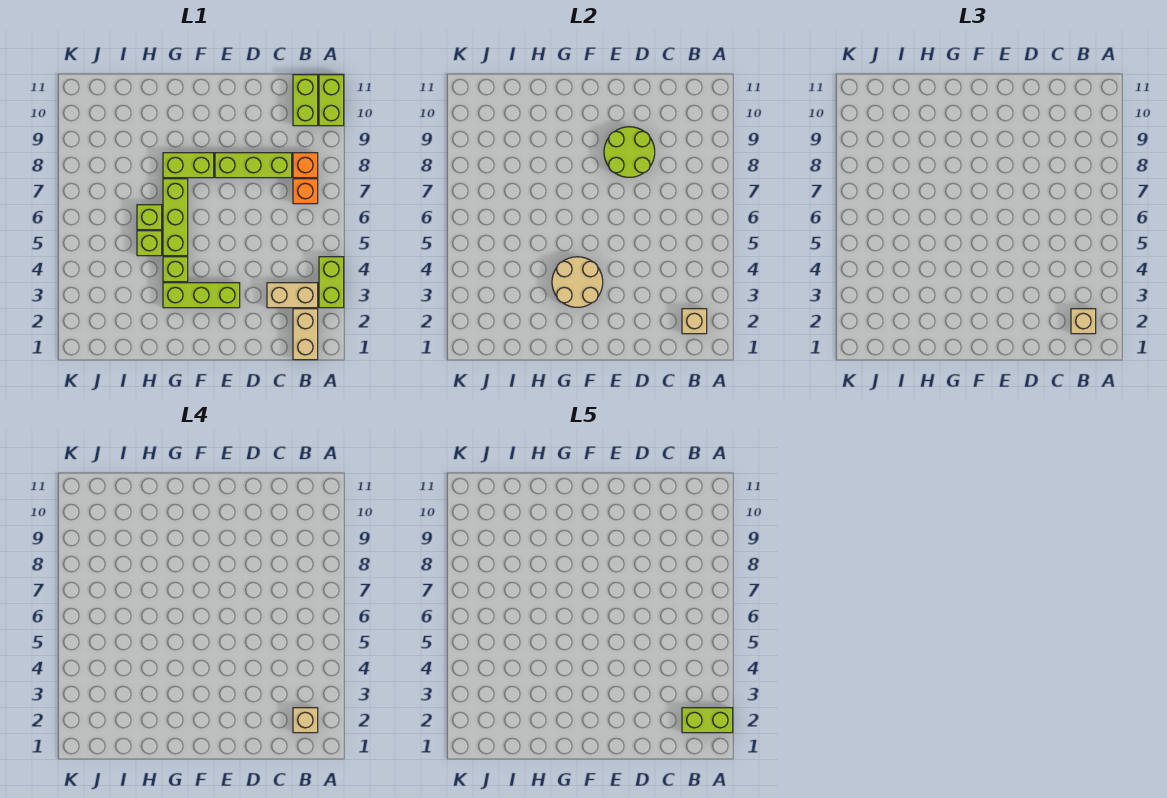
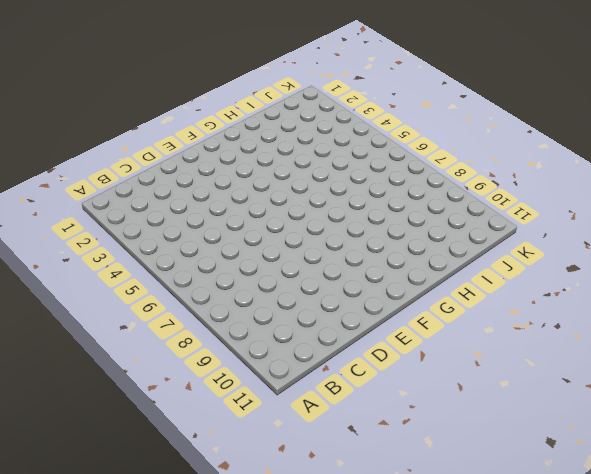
none -> lime 1x2 brick [319,257,344,308]
none -> lime 1x2 brick [319,75,344,126]
none -> tan 1x2 brick [293,309,318,360]

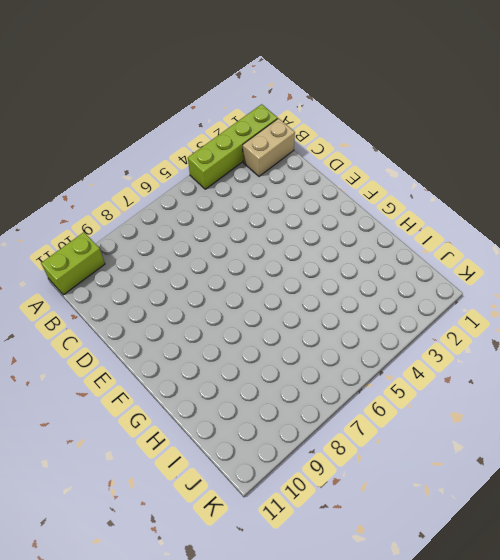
lime 1x4 brick [188,104,278,189] -> lime 1x2 brick [319,257,344,308]
none -> tan 1x2 brick [267,283,318,308]
none -> orange 1x1 brick [293,179,318,204]
none -> orange 1x1 brick [293,153,318,178]

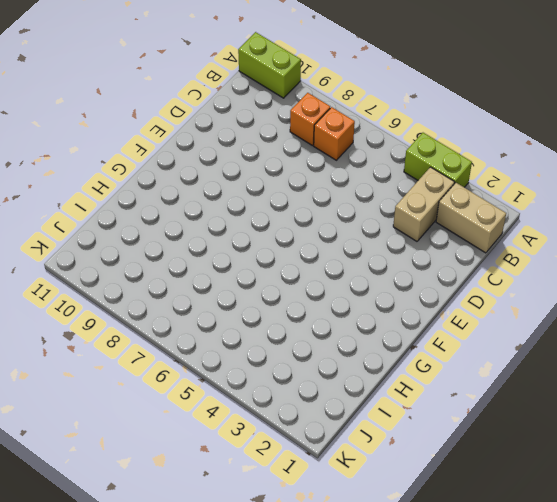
none -> lime 1x2 brick [293,75,318,126]
none -> lime 1x3 brick [215,153,292,178]
none -> lime 1x3 brick [163,283,240,308]

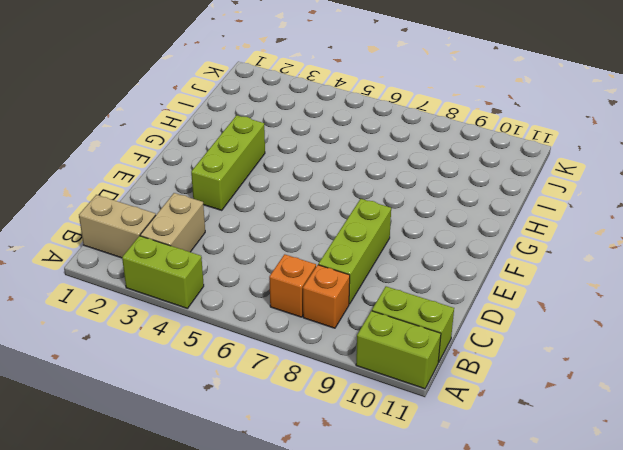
none -> lime 1x2 brick [163,153,214,178]
none -> lime 1x1 brick [163,257,188,282]
none -> lime 1x3 brick [163,179,188,256]

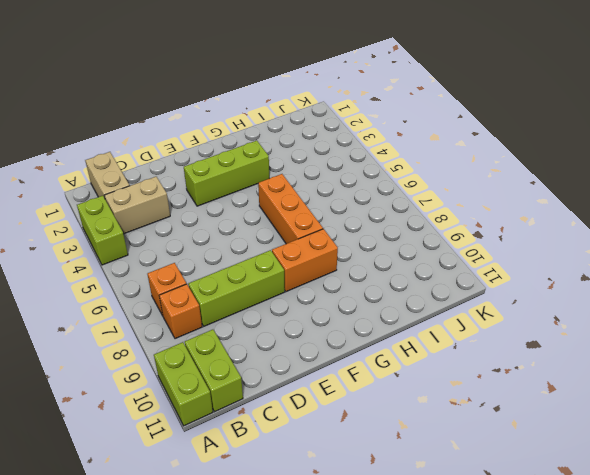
orange 1x2 brick [272,229,338,292] -> lime 1x2 brick [163,153,214,178]
orange 1x3 brick [258,174,323,244] -> lime 1x3 brick [163,179,188,256]
none -> lime 1x1 brick [163,257,188,282]
none -> lime 1x1 brick [137,231,162,256]
none -> lime 1x1 brick [137,205,162,230]

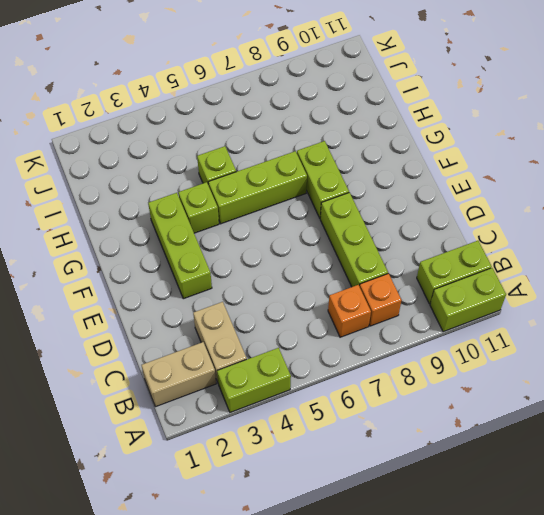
none -> lime 1x1 brick [137,205,162,230]
none -> tan 1x1 brick [682,309,707,334]
none -> lime 2x2 round brick [604,127,655,177]

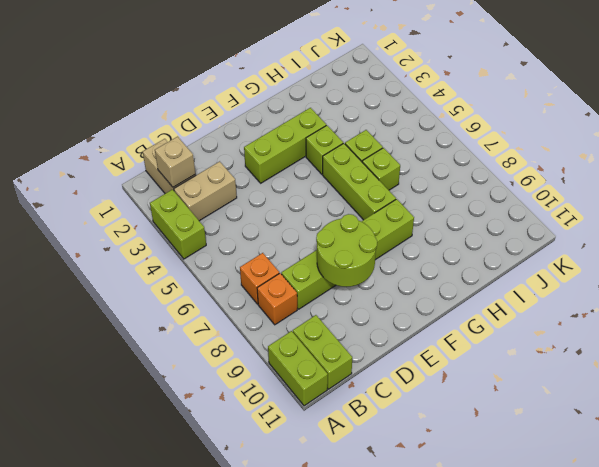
none -> tan 2x2 round brick [552,257,603,307]
none -> tan 1x1 brick [1071,309,1096,334]
none -> tan 1x1 brick [293,708,318,733]

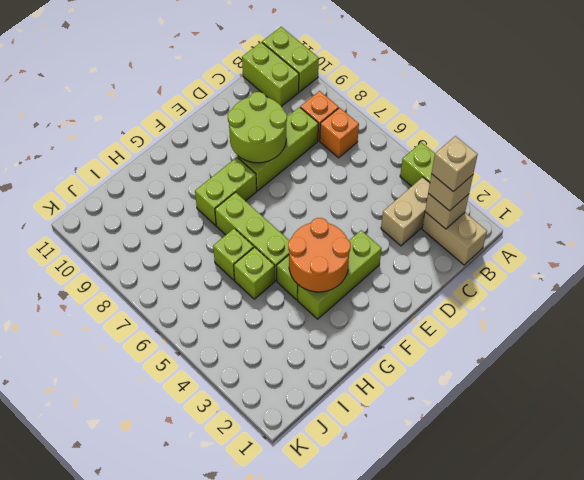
orange 2x2 round brick [288,218,351,292] -> tan 2x2 round brick [552,257,603,307]
none -> lime 1x2 brick [682,708,733,733]

